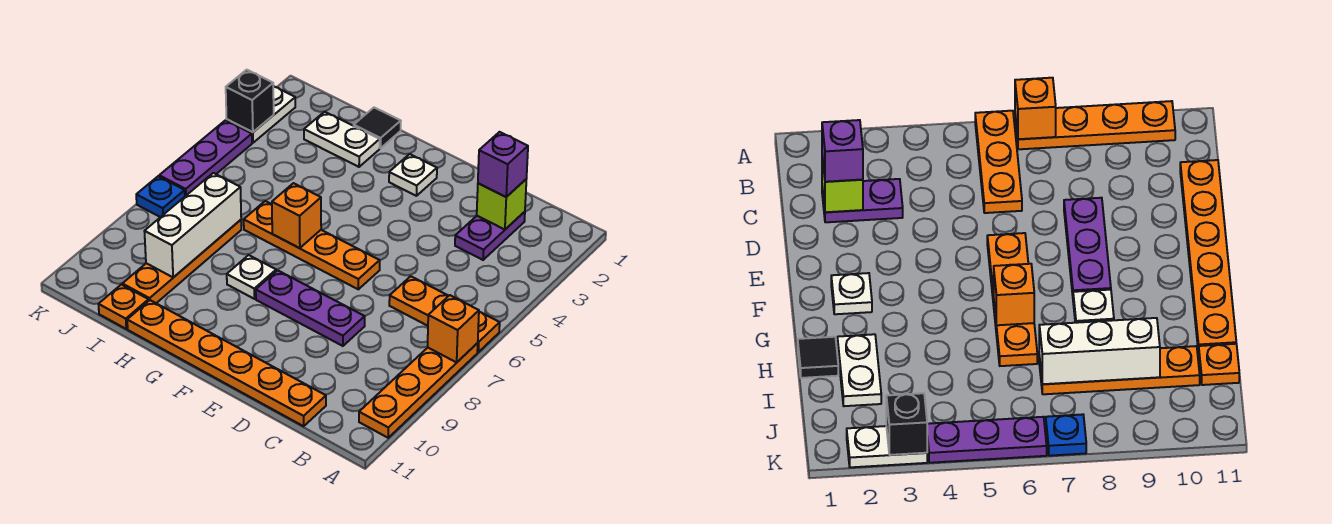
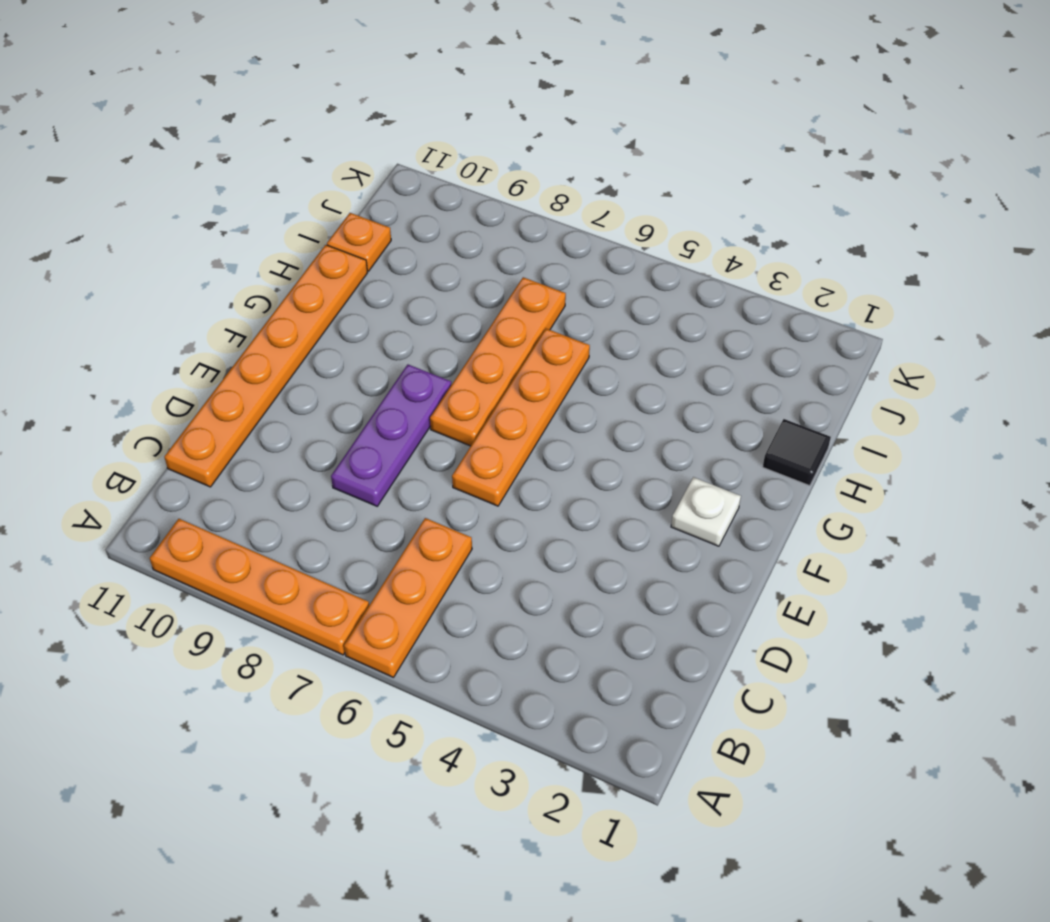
orange 1x4 plate [430,277,566,446] -> orange 1x4 plate turned to [122,220,241,303]
none -> purple 1x2 plate [455,212,525,260]
none -> white 1x1 plate [227,255,276,299]
none -> white 1x2 plate [304,112,380,167]

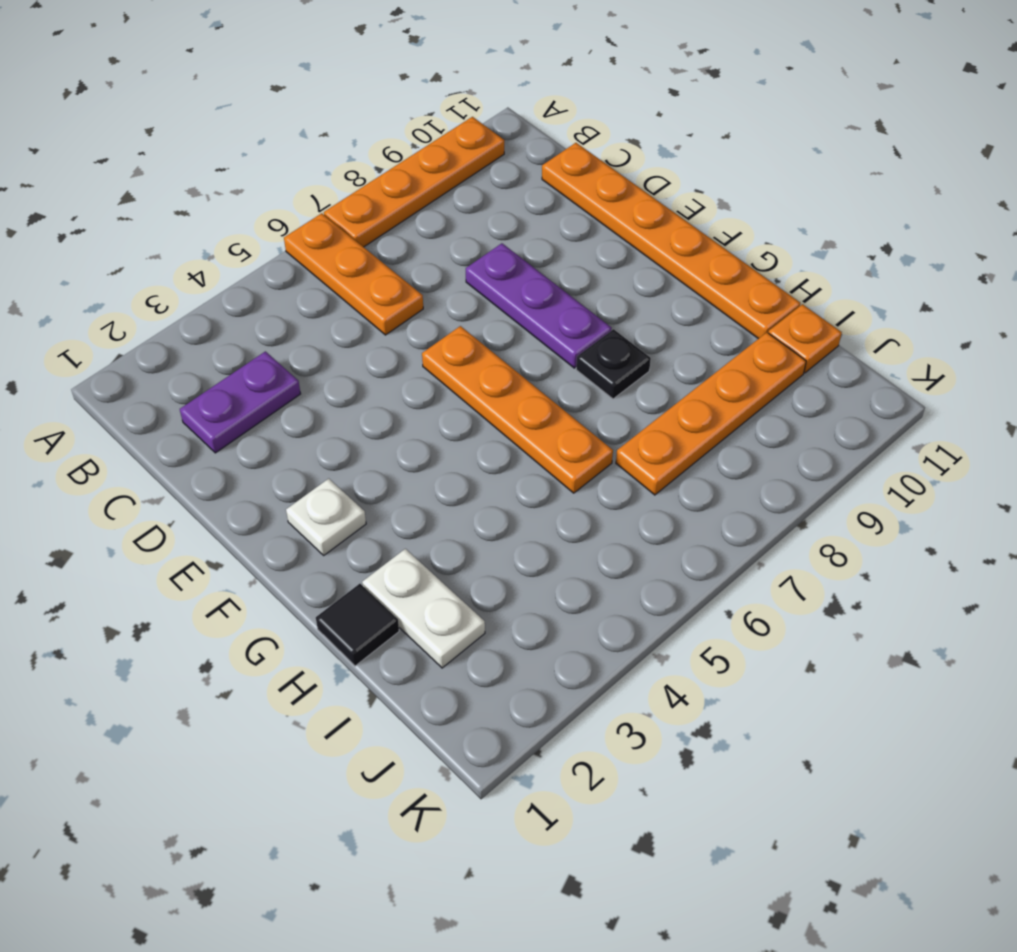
black 1x1 plate [576,329,651,399] -> white 1x1 plate [227,255,276,299]
none -> white 1x2 plate [227,86,295,143]
none -> purple 1x3 plate [159,120,252,196]
none -> blue 1x1 plate [136,176,185,217]

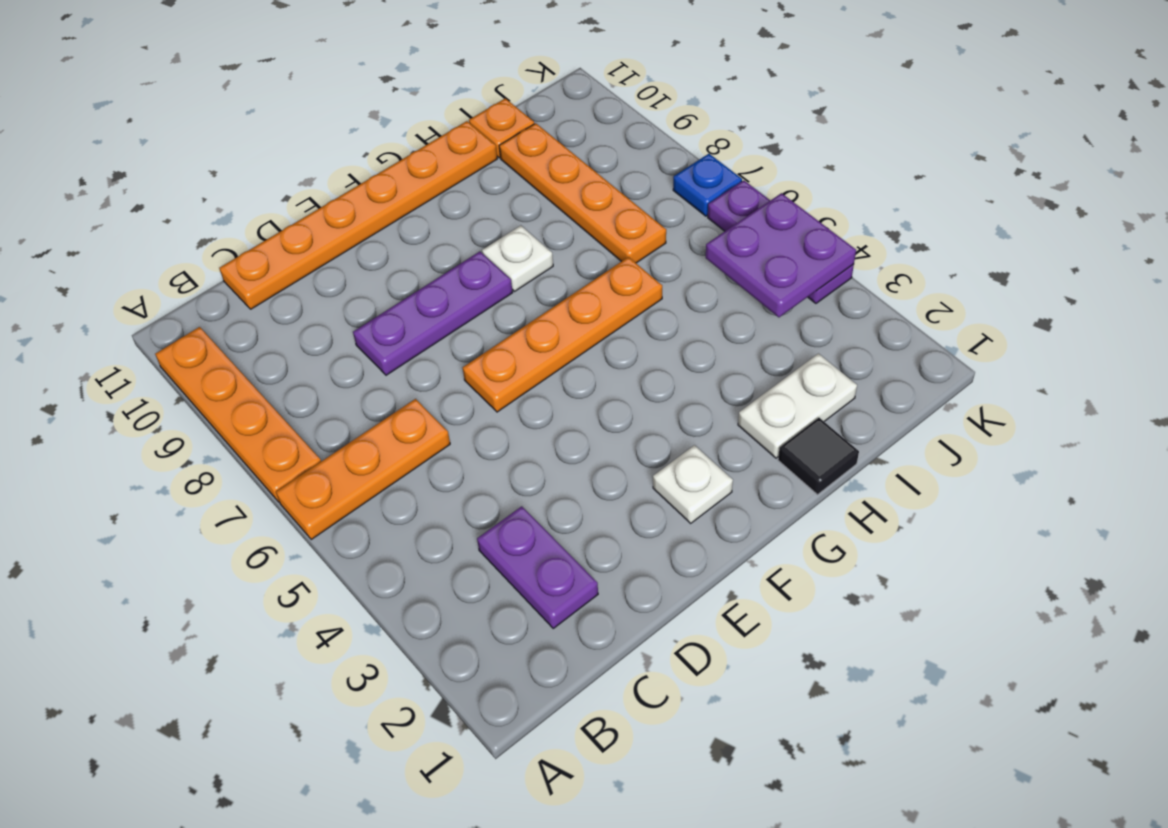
purple 2x2 plate [706,193,856,317] -> none
none -> white 1x2 plate [227,86,295,143]
none -> orange 1x1 brick [428,295,479,362]
none -> lime 1x1 brick [477,180,526,230]

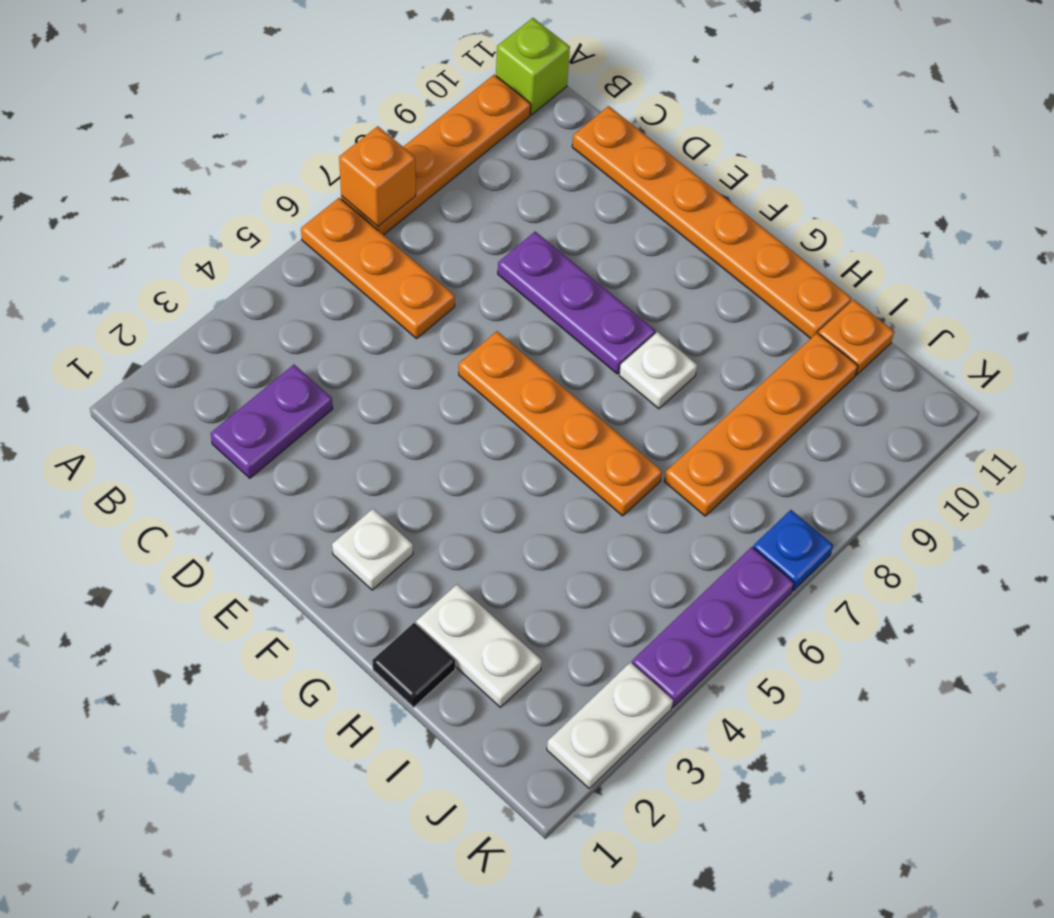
lime 1x1 brick [496,18,570,115] -> lime 1x1 brick moved to [477,180,526,230]
none -> orange 1x1 brick [272,183,321,248]
none -> white 1x3 brick [144,173,241,277]
none -> black 1x1 brick [226,70,274,132]

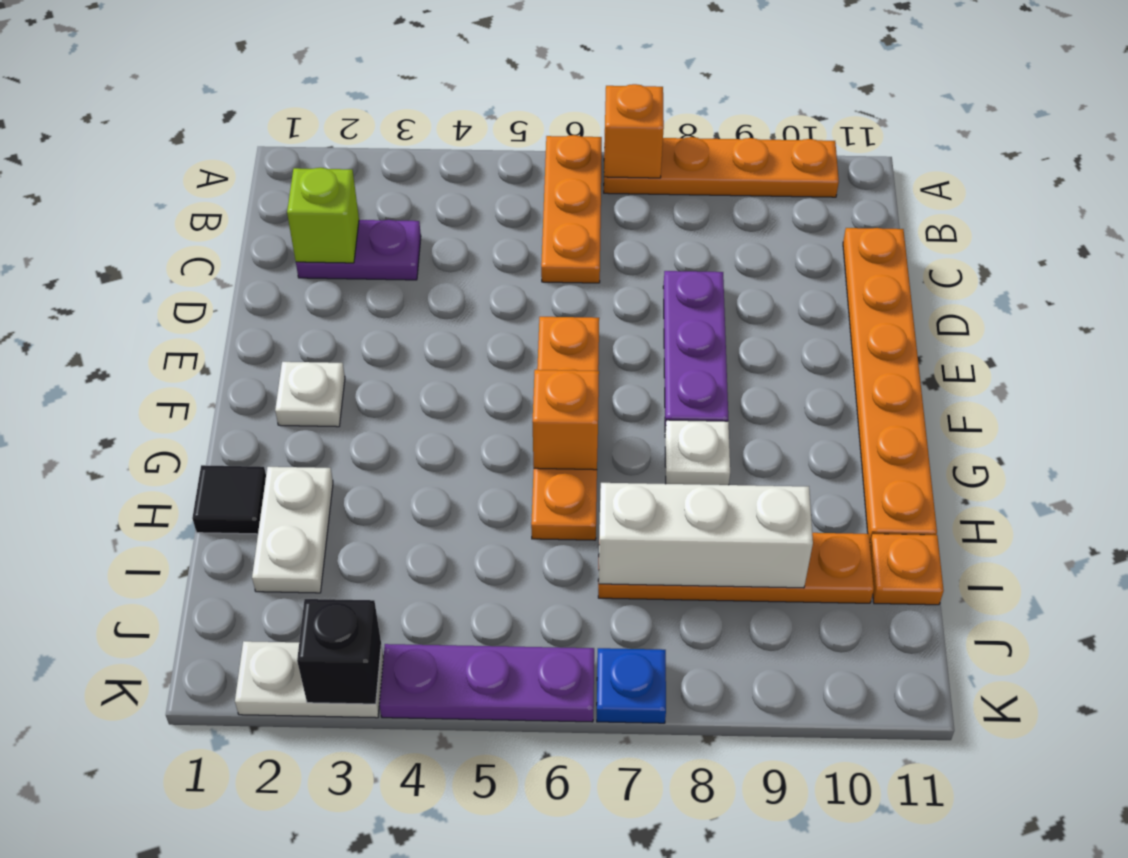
none -> purple 1x1 brick [478,132,528,197]

